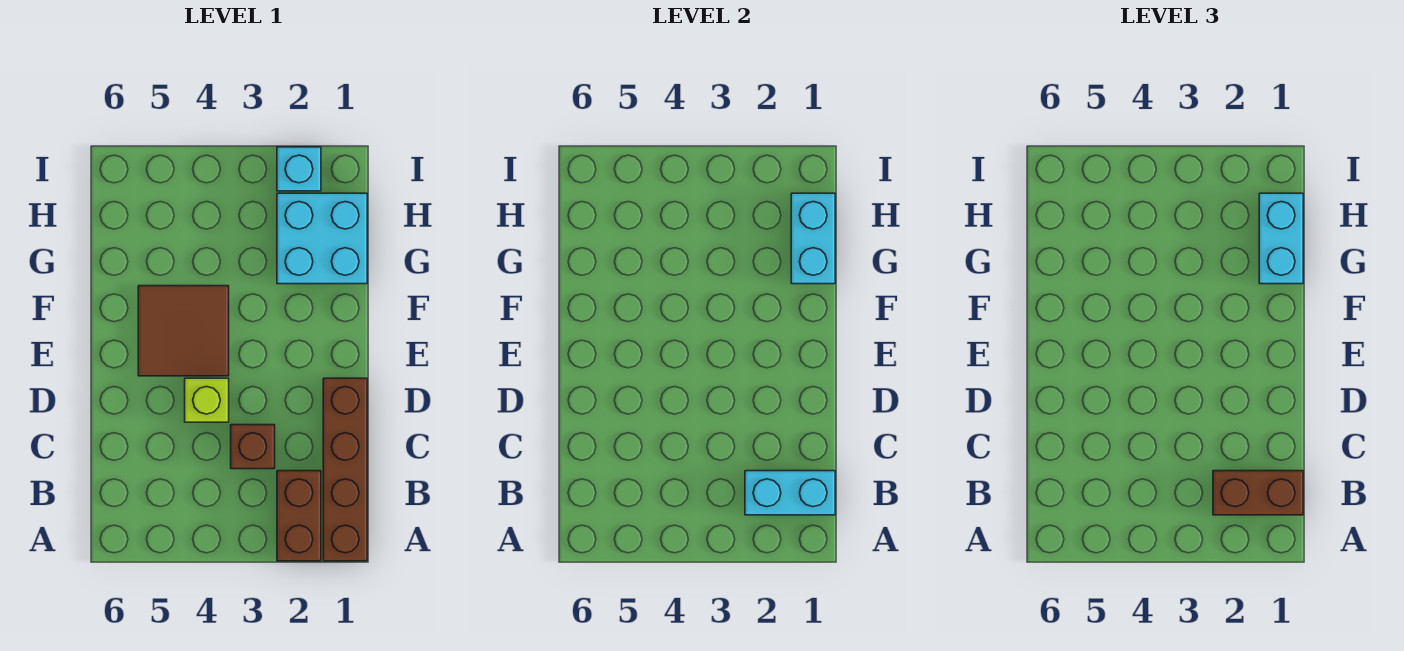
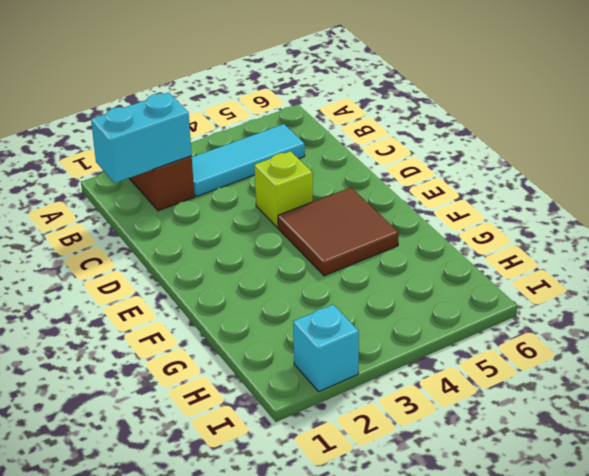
cyan 1x3 tile [192,124,305,197] -> none
none -> brown 1x4 brick [323,378,367,561]
none -> brown 1x1 brick [231,425,275,469]

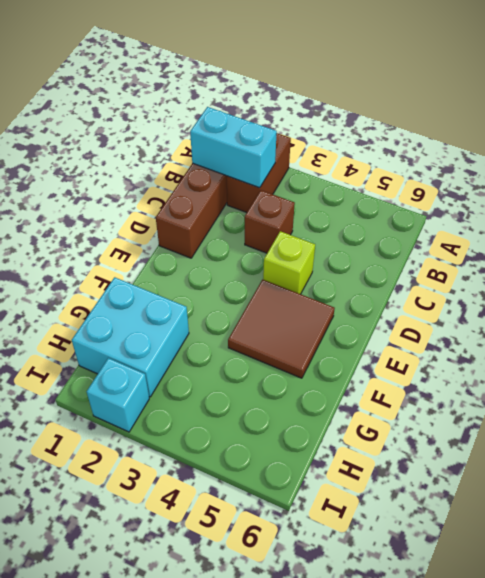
none -> cyan 1x2 brick [791,193,835,284]
none -> brown 1x2 brick [1213,471,1303,515]

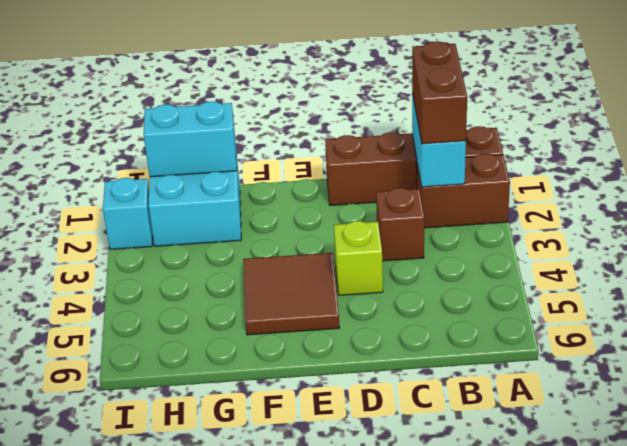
none -> cyan 1x2 brick [1259,193,1303,284]

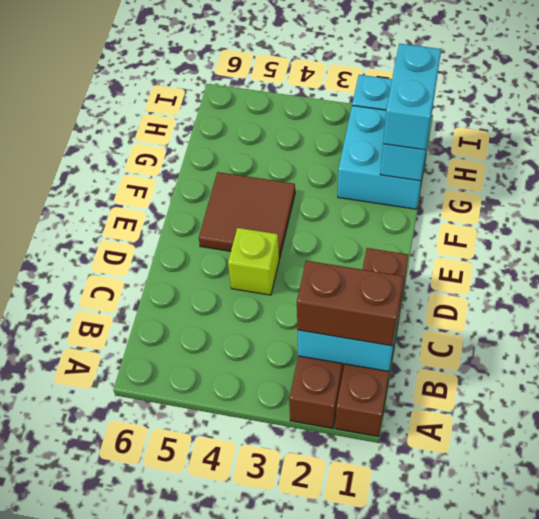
none -> brown 1x1 brick [231,425,275,469]

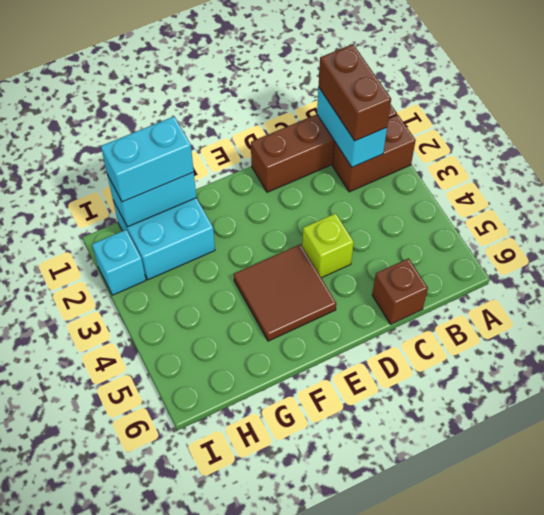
brown 1x1 brick [372,258,428,324] -> brown 1x1 brick moved to [231,425,275,469]

